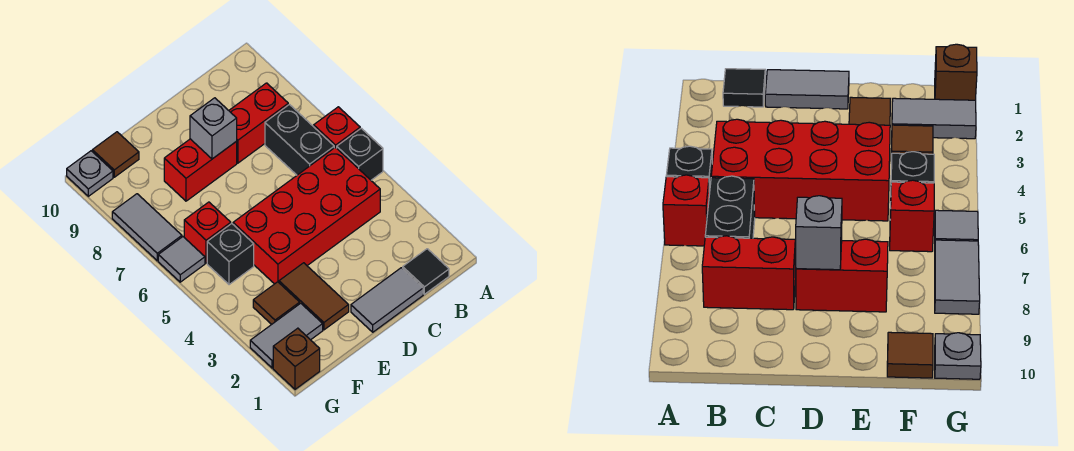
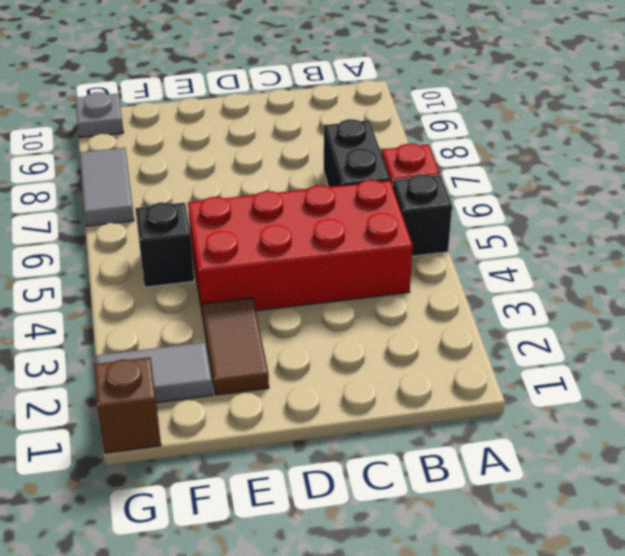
none -> black 1x1 tile [403,249,449,294]
none -> red 1x2 brick [229,83,288,163]
none -> grey 1x2 tile [351,268,423,332]

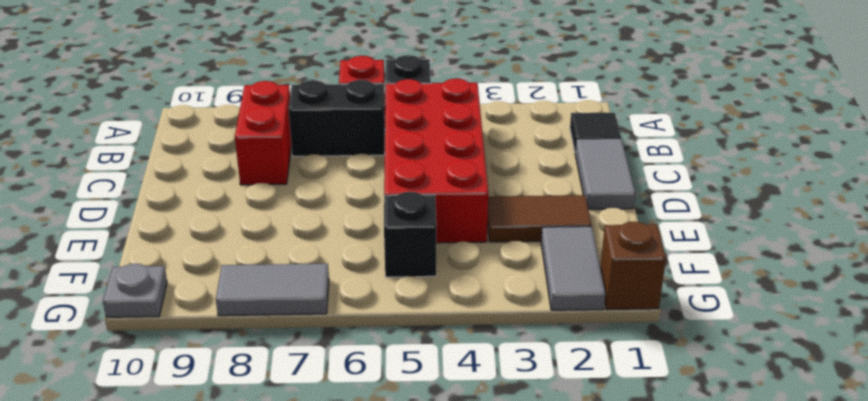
none -> red 1x2 brick [164,139,237,201]
none -> brown 1x1 tile [253,282,300,324]
none -> red 1x1 brick [184,202,231,263]

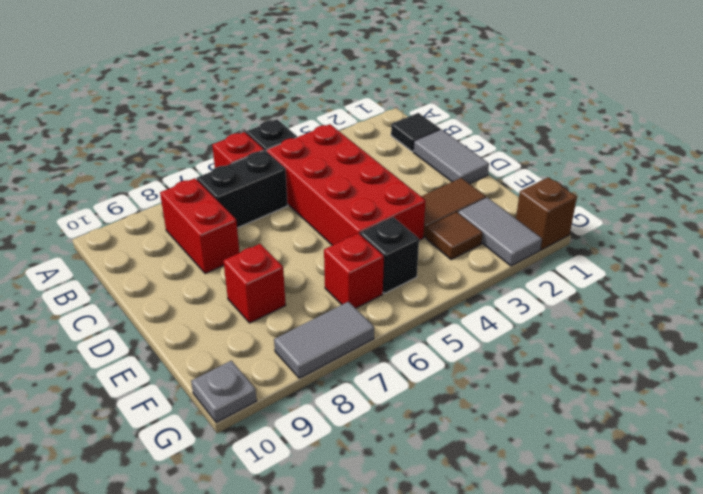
red 1x1 brick [223,244,286,323] -> red 1x2 brick [164,139,237,201]
none -> brown 1x1 tile [92,132,139,177]
none -> grey 1x1 tile [158,237,205,282]
none -> grey 1x1 brick [190,98,237,159]

